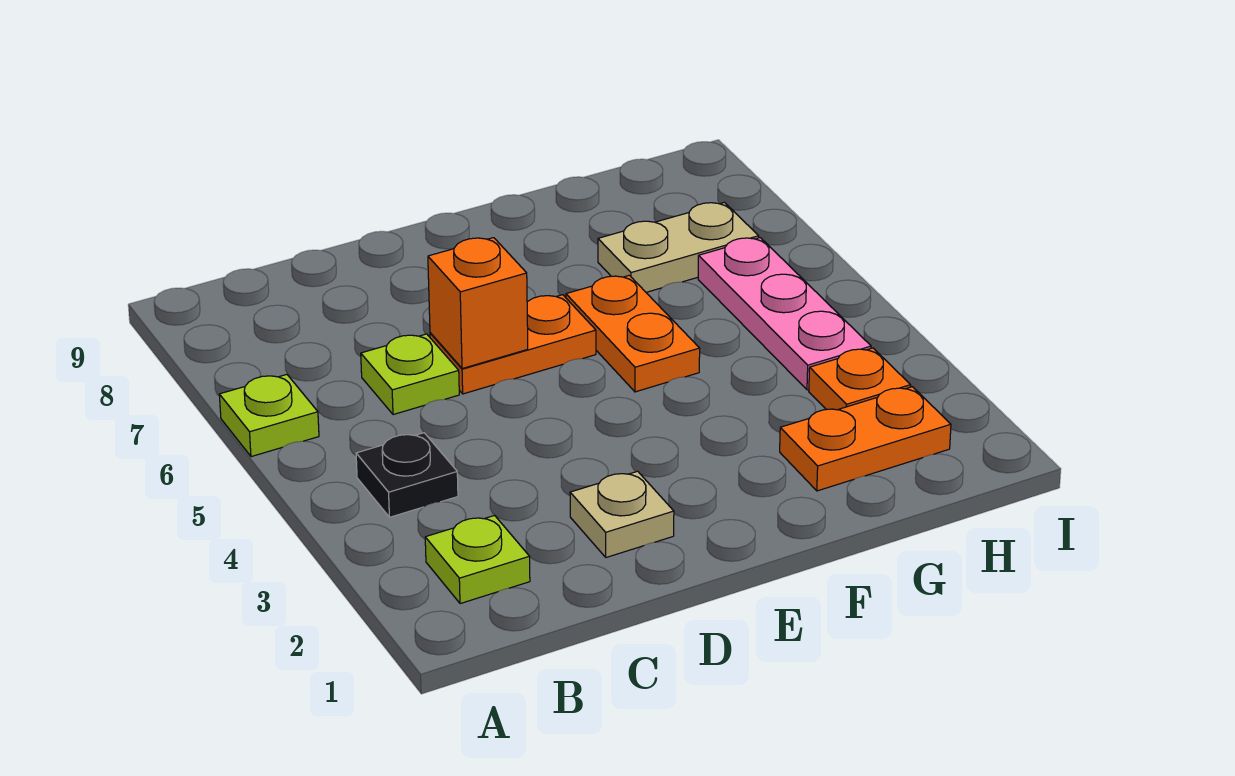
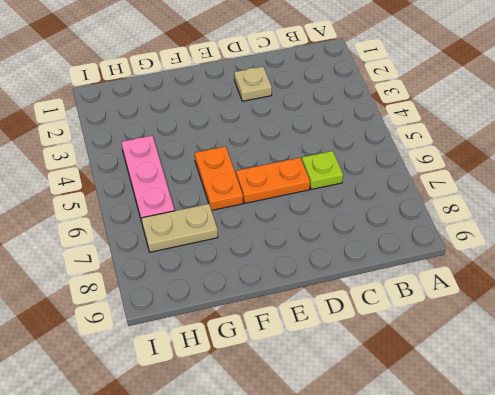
none -> lime 1x1 plate [219,375,319,457]
none -> lime 1x1 plate [425,515,530,604]
none -> black 1x1 plate [356,433,458,517]

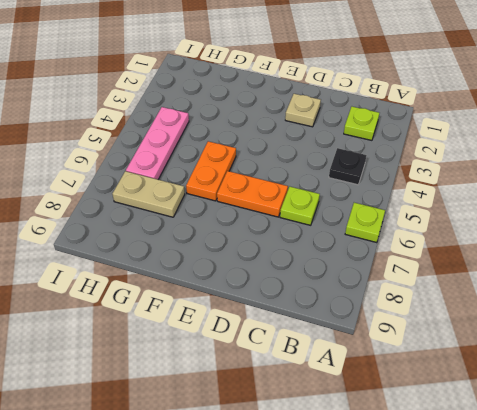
none -> orange 1x2 plate [780,387,951,491]
none -> orange 1x1 plate [809,348,911,410]
none -> orange 1x1 brick [428,238,528,369]

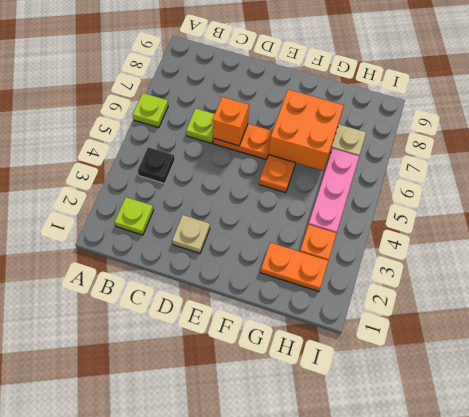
orange 2x2 brick [269,89,344,171] -> none

